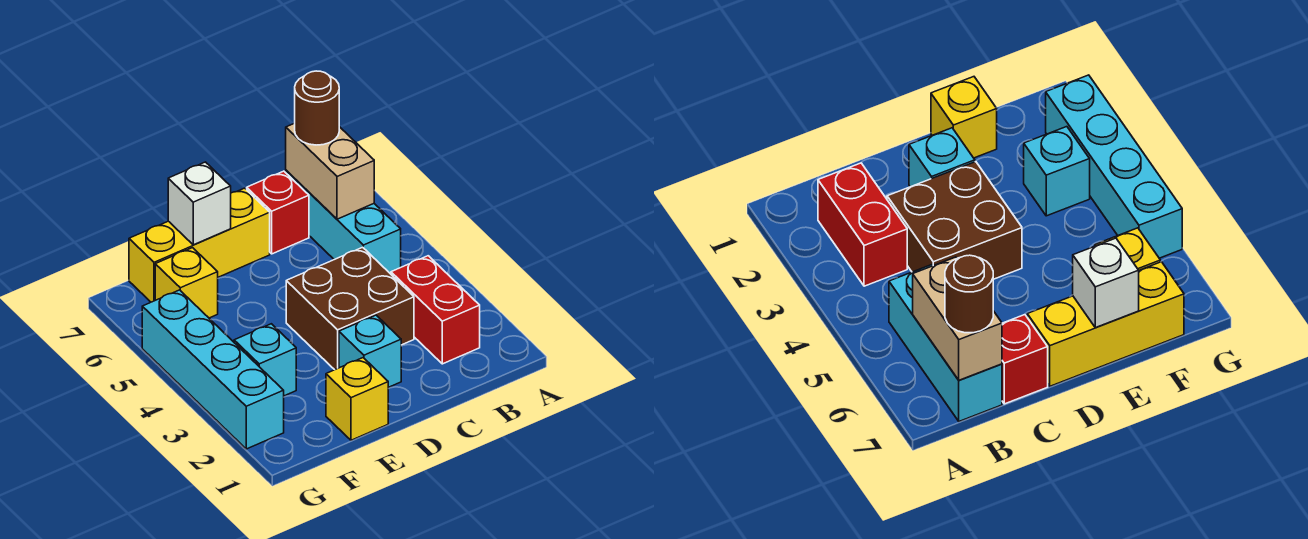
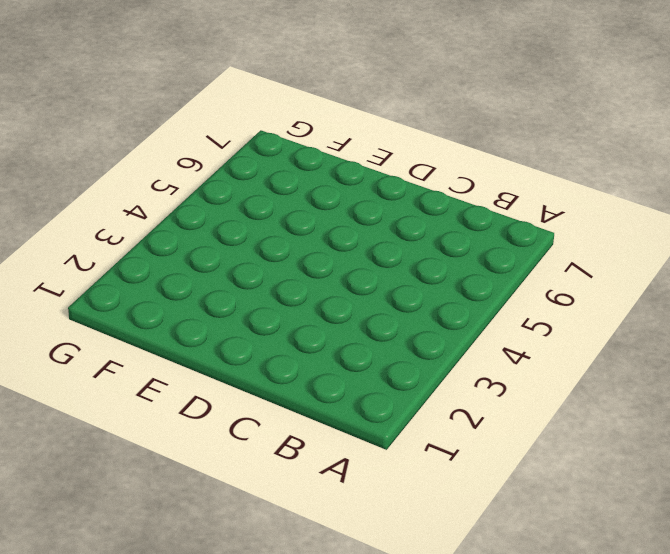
none -> red 1x2 brick [391,256,480,364]
none -> cyan 1x3 brick [286,170,401,274]
none -> brown 2x2 brick [286,247,414,370]

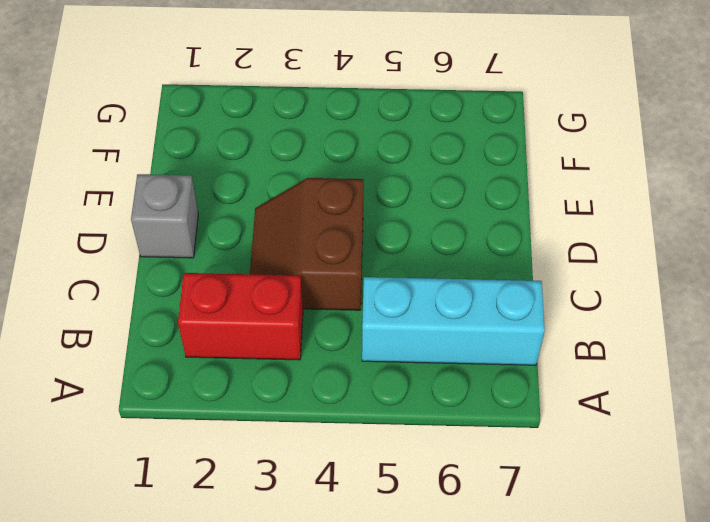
brown 2x2 slope [250,178,364,310] -> brown 2x2 brick [286,247,414,370]
grey 1x1 brick [131,174,198,258] -> none
none -> red 1x1 brick [247,171,309,254]
none -> cyan 1x1 brick [339,315,401,387]
none -> yellow 1x3 brick [129,188,270,302]

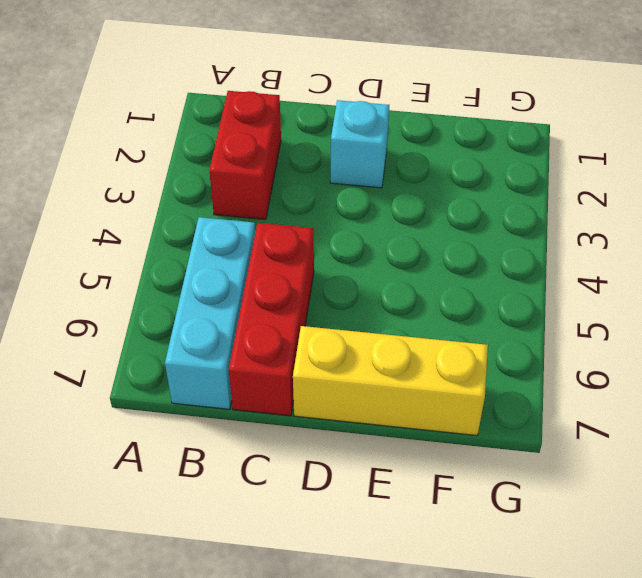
red 1x3 brick [229,223,314,416] -> red 1x1 brick [247,171,309,254]
none -> brown 2x2 brick [286,247,414,370]
none -> yellow 1x1 brick [326,358,388,440]
none -> cyan 1x1 brick [234,324,296,396]

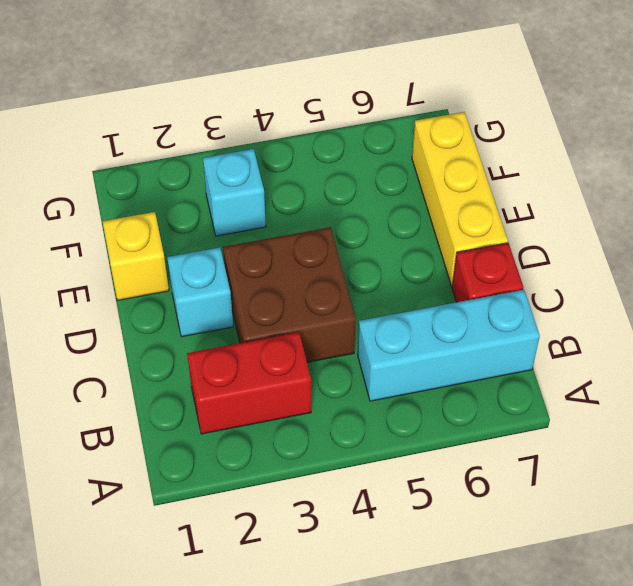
none -> yellow 1x1 brick [155,248,218,318]
none -> cyan 1x4 brick [142,290,284,449]
none -> tan 1x2 brick [286,123,374,219]

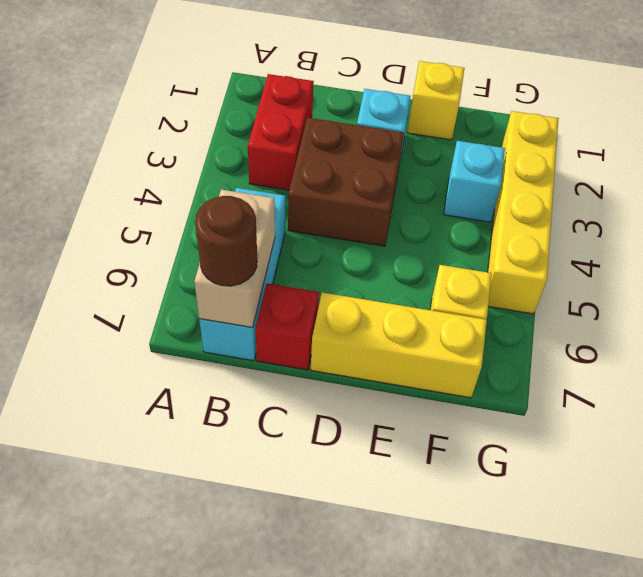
yellow 1x4 brick [488,111,559,314] -> cyan 1x4 brick [142,290,284,449]
none -> white 1x1 brick [168,162,231,245]

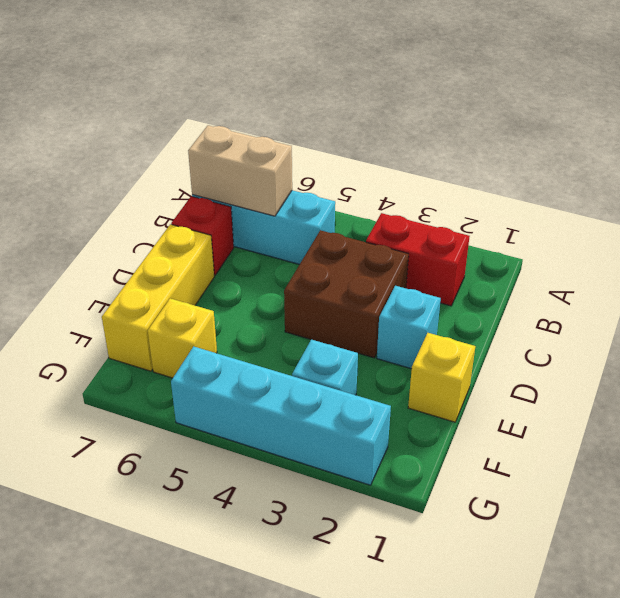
none -> white 1x1 brick [168,162,231,245]
none -> brown 1x1 round brick [295,71,339,145]

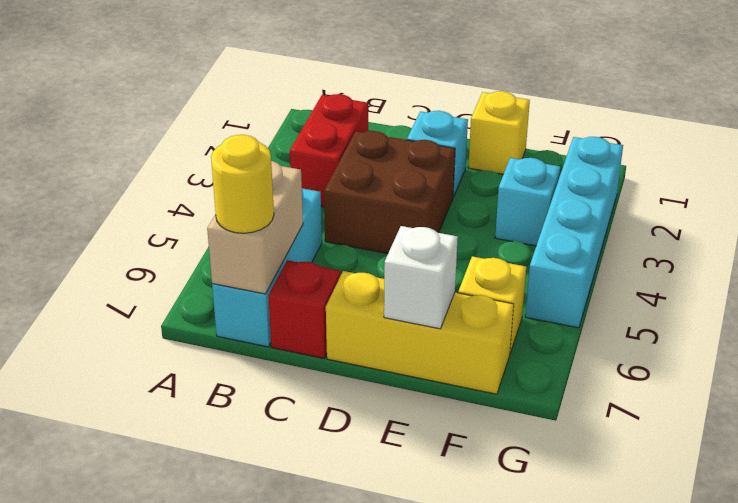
yellow 1x1 round brick [211,135,274,233] -> brown 1x1 round brick [295,71,339,145]

